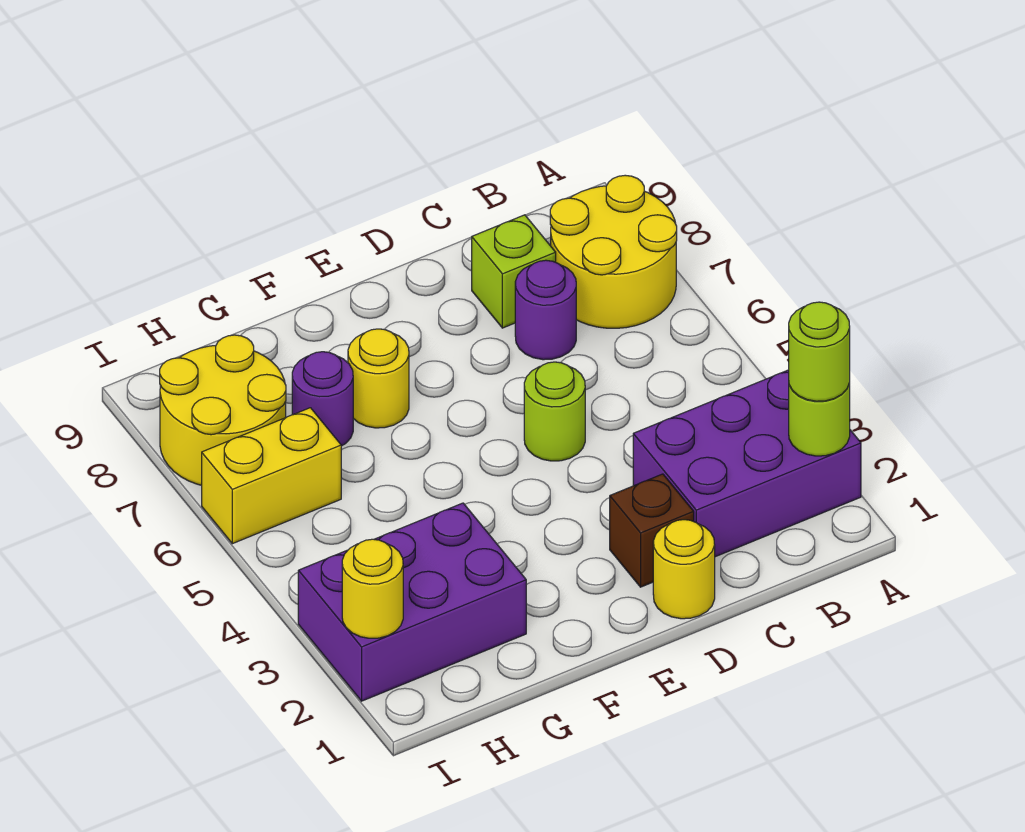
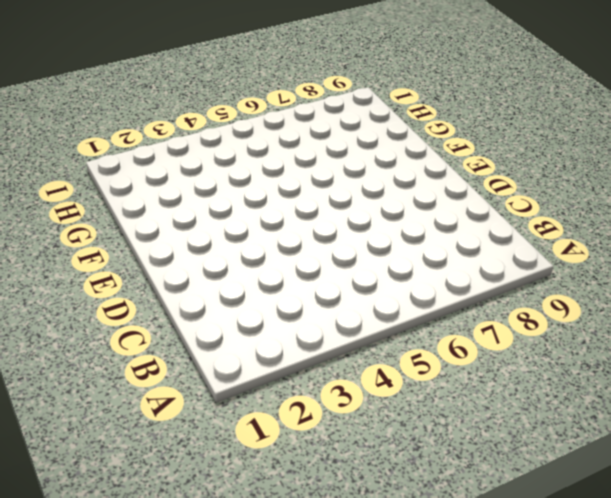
none -> purple 2x3 brick [633,370,861,557]
none -> yellow 2x2 round brick [550,175,677,328]
none -> purple 1x1 round brick [515,260,576,360]

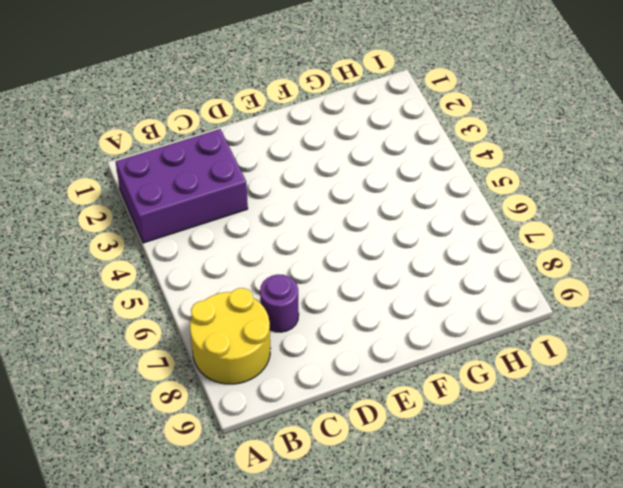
none -> lime 1x1 brick [472,215,556,328]
none -> yellow 1x1 round brick [653,520,715,619]
none -> brown 1x1 brick [610,474,694,587]

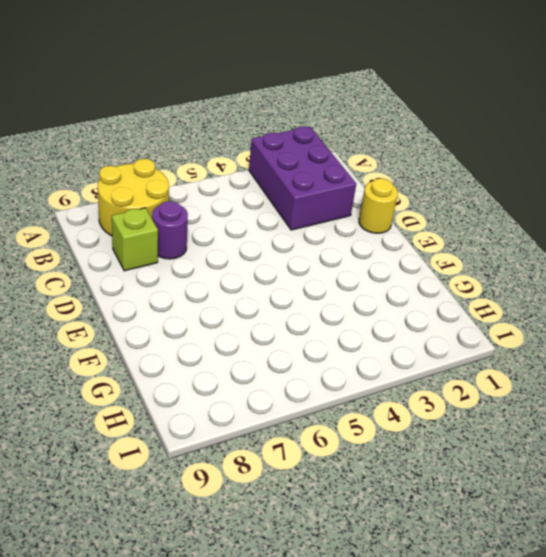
none -> brown 1x1 brick [610,474,694,587]
none -> lime 1x1 round brick [524,362,585,461]
none -> yellow 1x1 round brick [348,329,409,428]

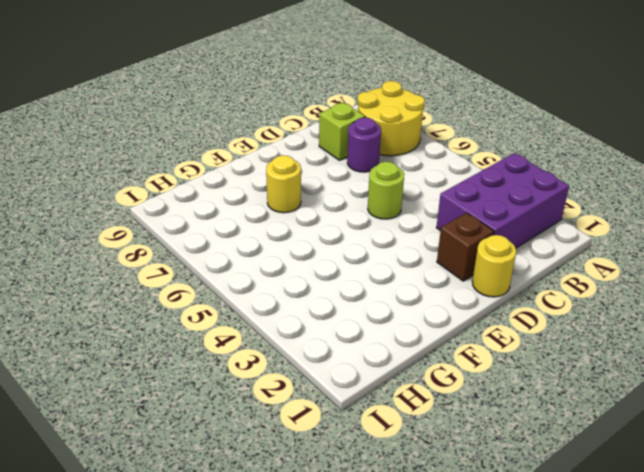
none -> purple 2x3 brick [298,503,526,701]
none -> purple 1x1 round brick [292,352,353,446]
none -> yellow 1x2 brick [202,408,341,544]

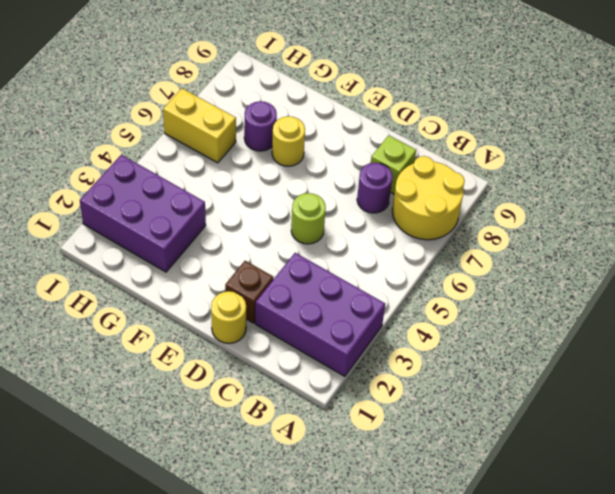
none -> yellow 2x2 round brick [160,335,286,485]
none -> lime 1x1 round brick [789,383,850,456]
none -> yellow 1x1 round brick [342,539,403,638]

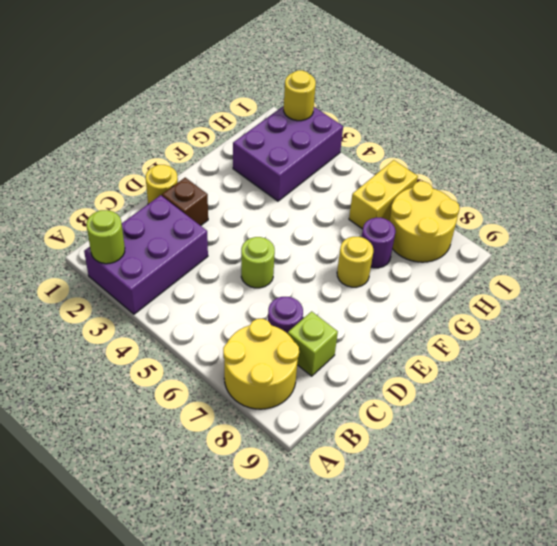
none -> lime 1x1 round brick [789,302,850,401]

